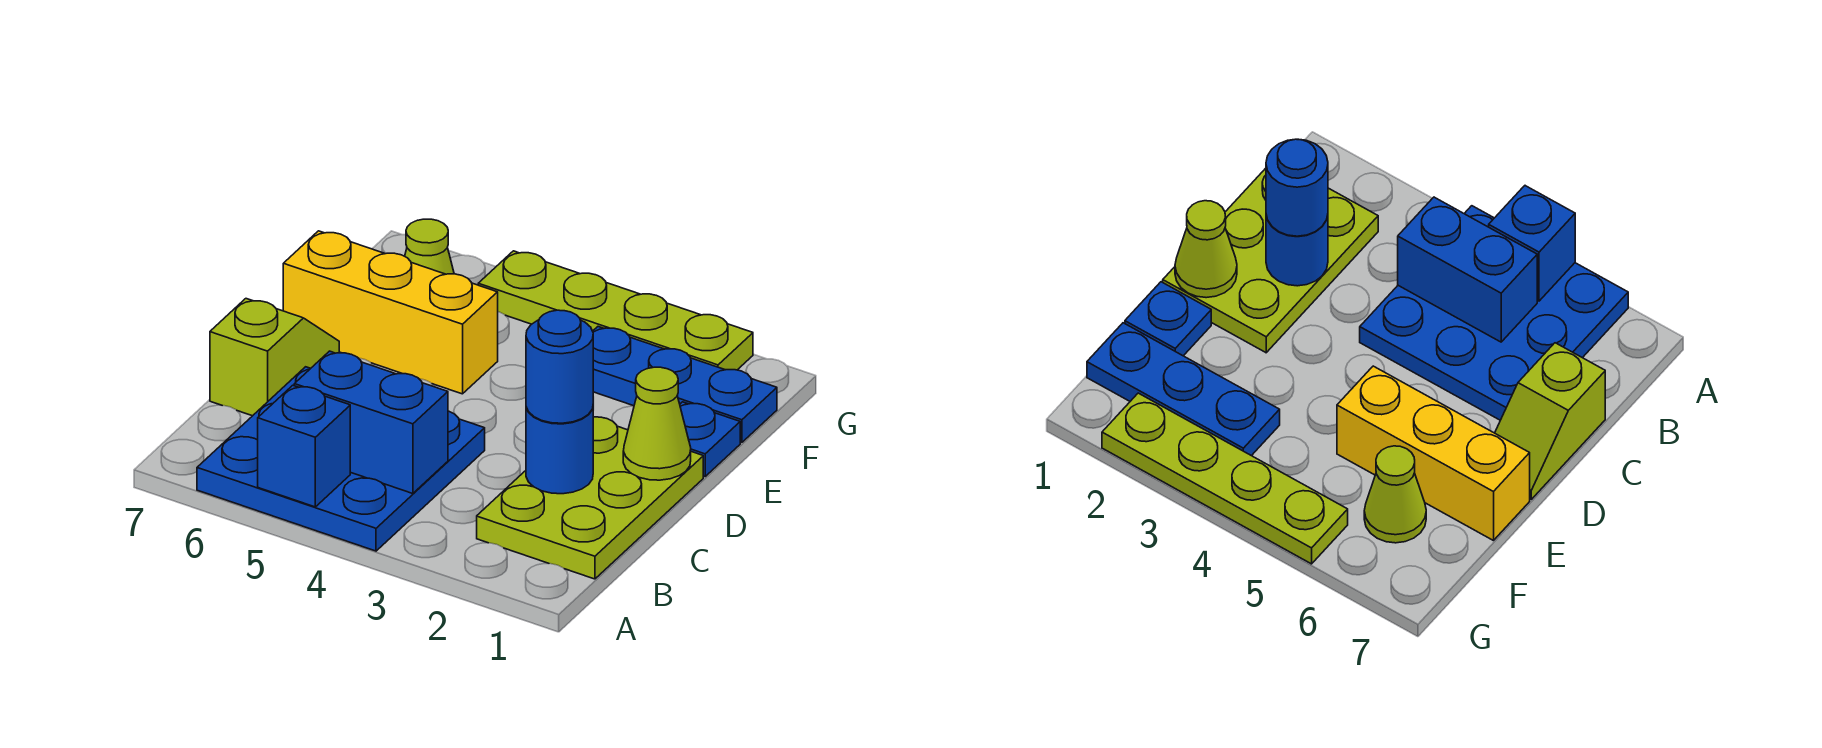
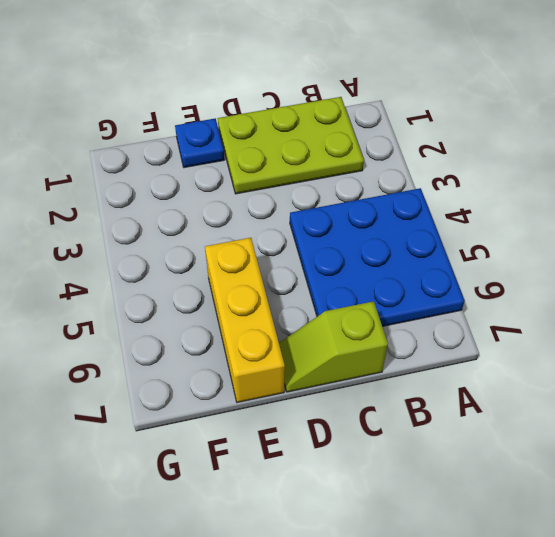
none -> blue 1x3 plate [593,327,777,442]
none -> lime 1x1 cone [405,219,454,274]
none -> lime 1x4 plate [478,251,753,370]

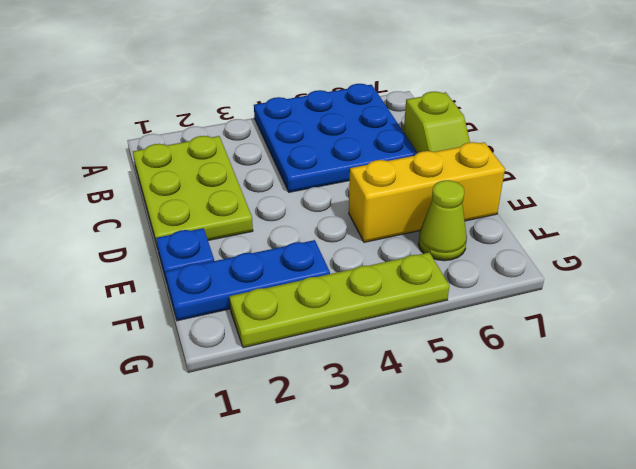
none -> blue 1x1 brick [258,385,350,507]
none -> blue 1x2 brick [294,351,448,494]
none -> blue 1x1 round brick [526,407,593,494]

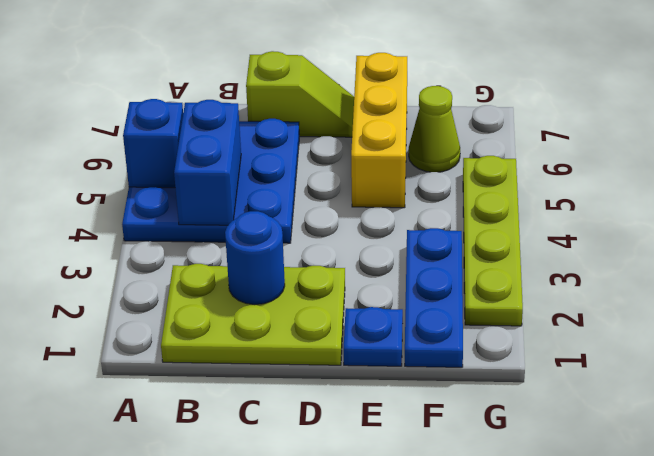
none -> lime 1x1 cone [623,367,691,480]
none -> blue 1x1 round brick [526,310,593,423]

